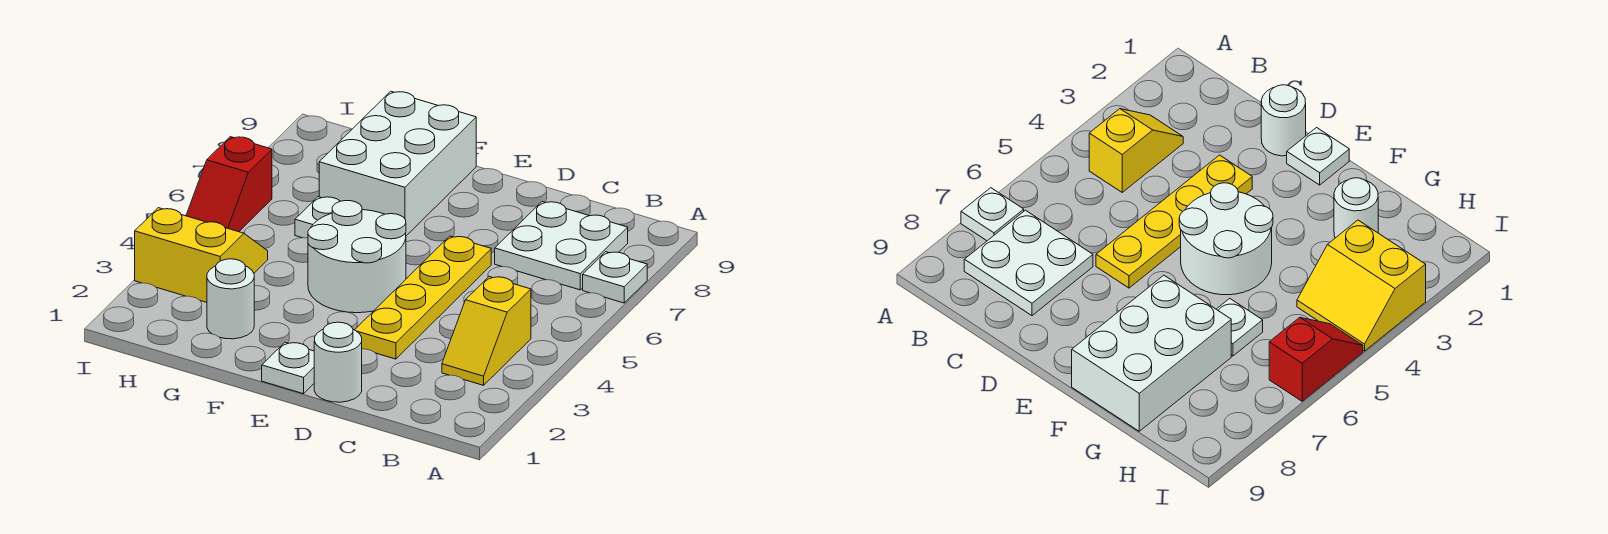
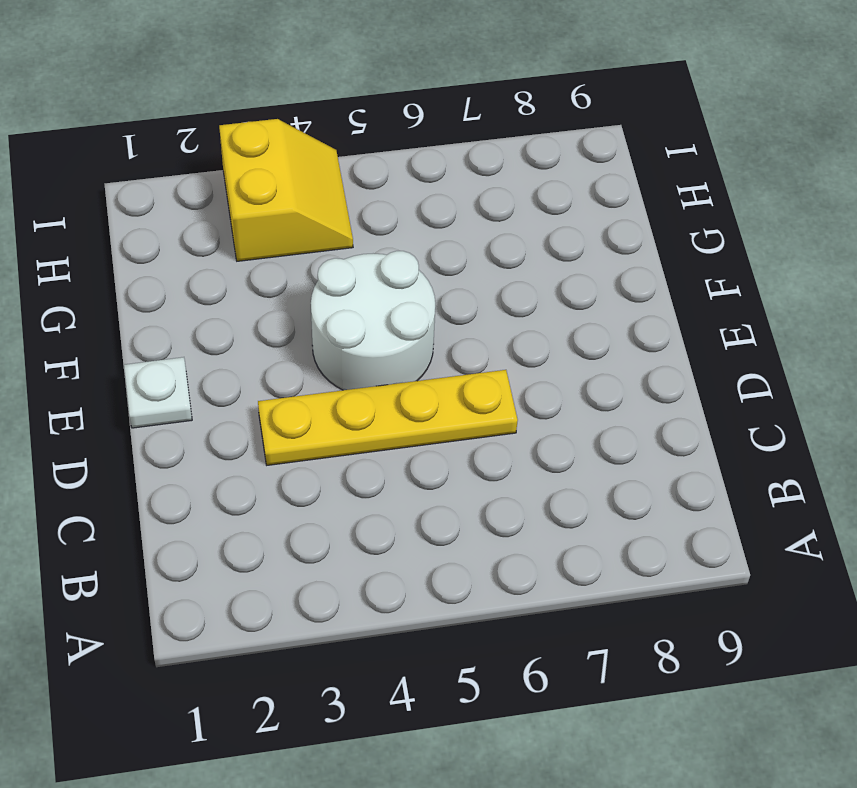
none -> white 1x1 plate [583,252,647,303]
none -> yellow 1x2 slope [442,277,531,385]
none -> white 2x2 plate [495,202,628,290]

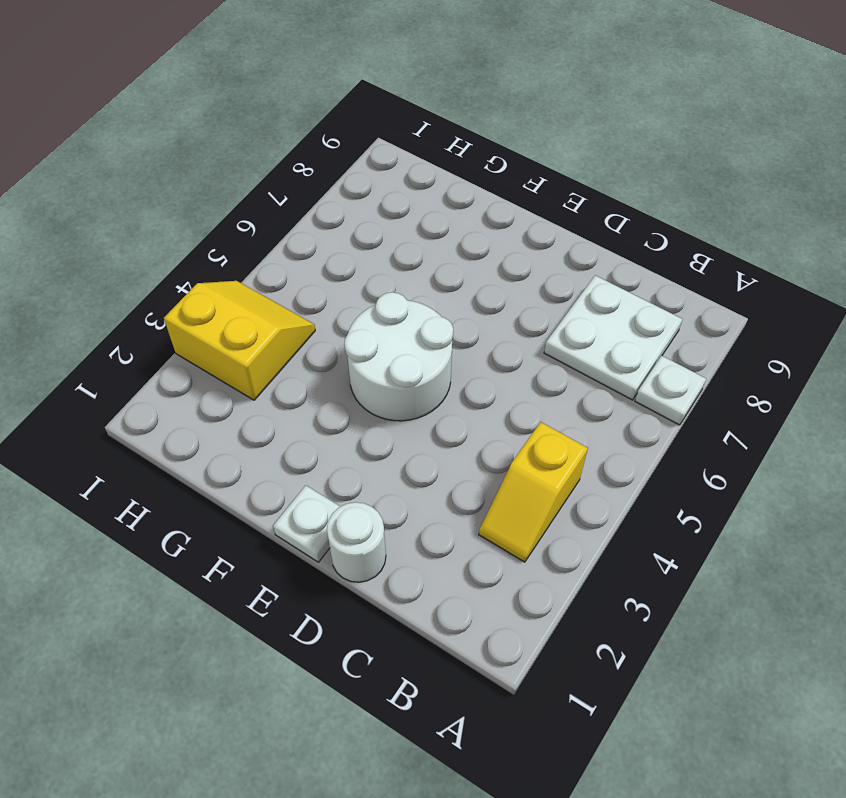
none -> yellow 1x4 plate [355,236,491,359]
none -> white 2x3 brick [319,91,476,236]
none -> white 1x1 round brick [207,259,254,339]

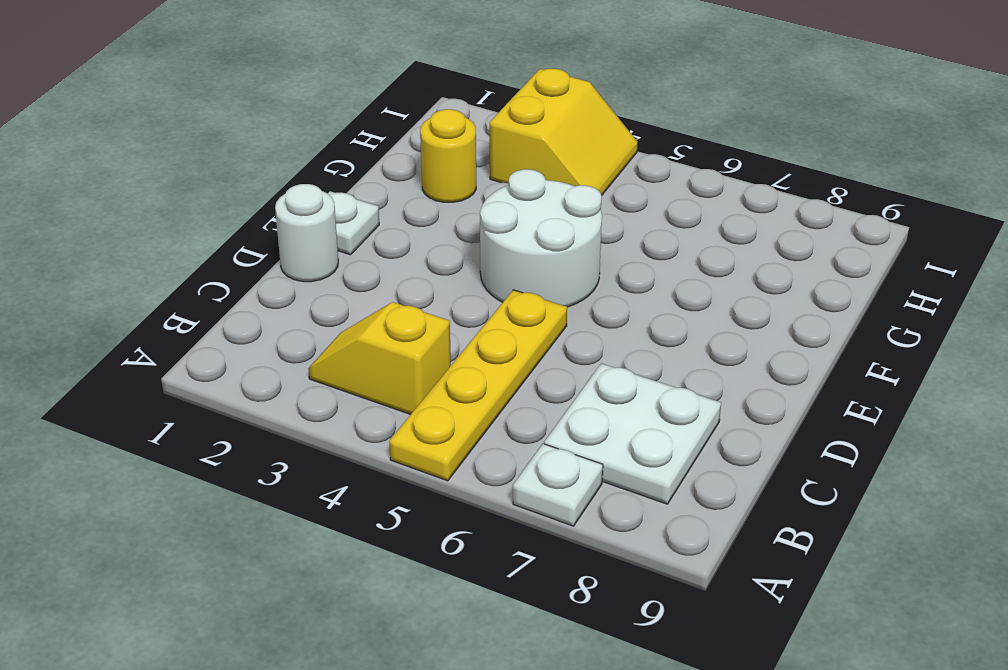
yellow 1x4 plate [389,290,567,481] -> yellow 1x4 plate turned to [355,236,491,359]
yellow 1x1 round brick [420,109,476,202] -> white 1x1 round brick [207,259,254,339]
none -> white 2x3 brick [319,91,476,236]
none -> white 1x1 plate [295,197,340,238]
none -> red 1x2 slope [186,137,272,232]

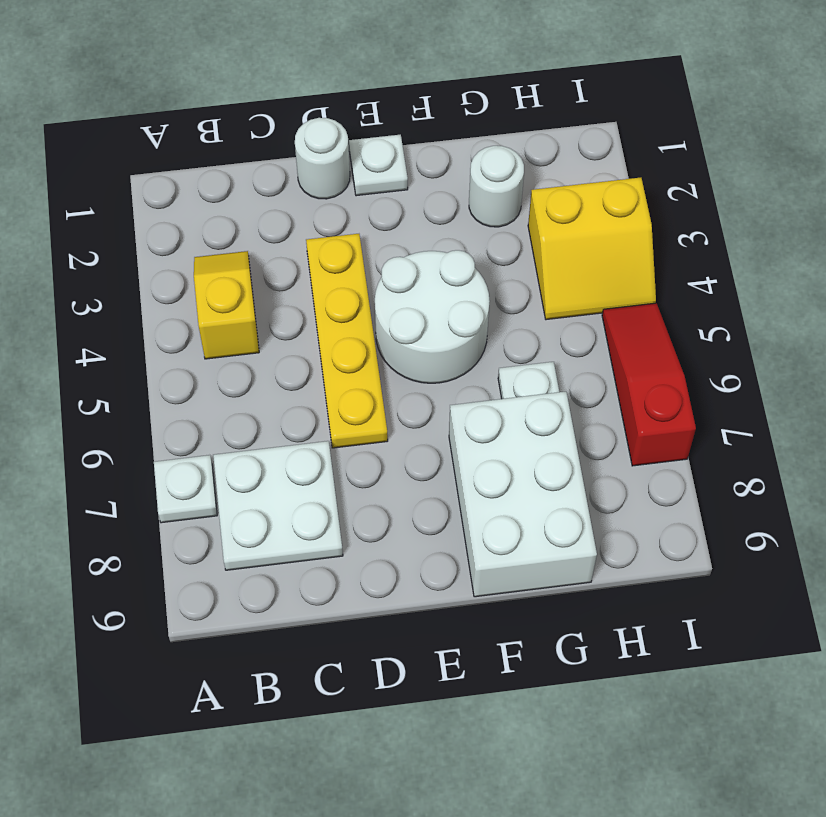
red 1x3 slope [602,303,696,466] -> red 1x2 slope [186,137,272,232]

